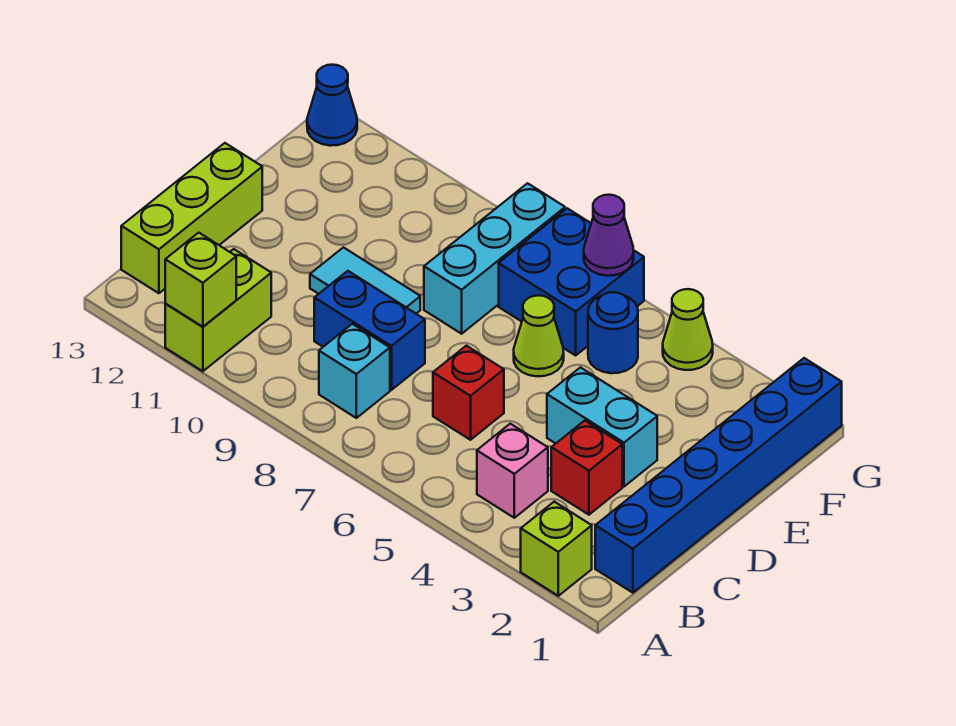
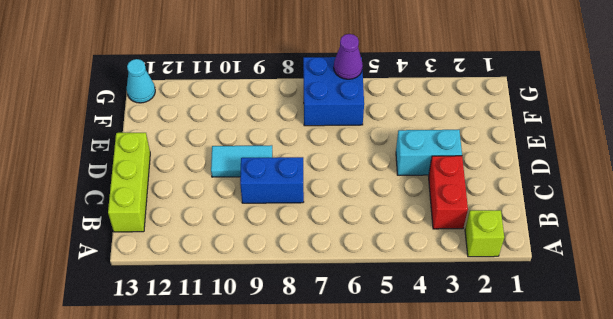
red 1x2 brick [429,156,468,229] -> red 1x1 brick [551,421,622,515]
cyan 1x1 cone [127,59,155,103] -> blue 1x1 cone [307,65,357,146]
none -> lime 1x2 brick [165,249,271,371]
none -> blue 1x6 brick [595,358,842,593]
none -> pink 1x1 brick [477,424,548,518]

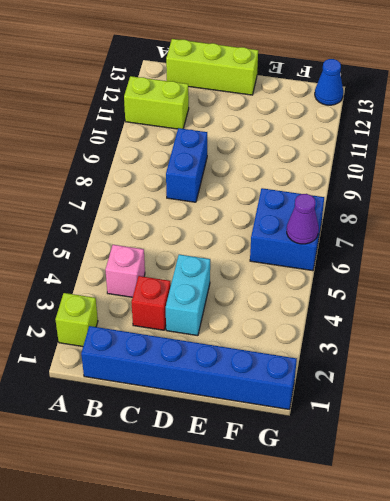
none -> cyan 1x1 brick [319,324,390,418]
none -> red 1x1 brick [433,346,504,440]
none -> cyan 1x2 tile [310,247,420,314]

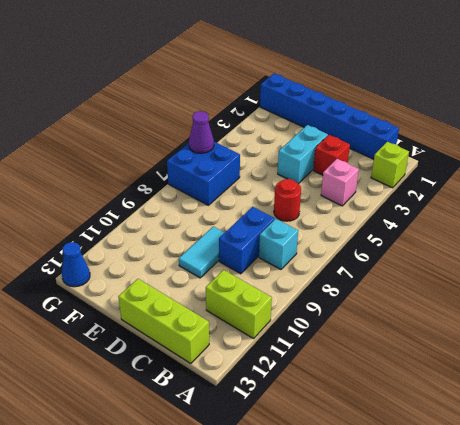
red 1x1 round brick [274,179,301,221] -> red 1x1 brick [433,346,504,440]
none -> lime 1x1 cone [514,295,564,376]
none -> cyan 1x3 brick [424,183,565,334]
none -> blue 1x1 round brick [588,292,638,373]

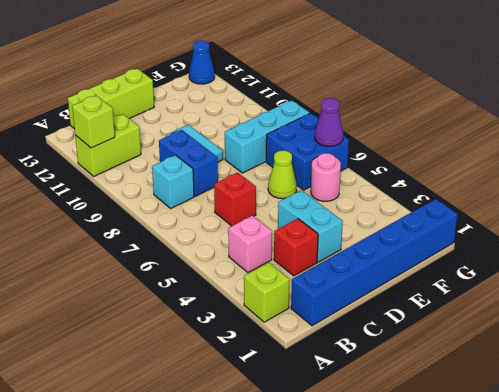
pink 1x1 round brick [311,153,341,201] -> blue 1x1 round brick [588,292,638,373]
none -> lime 1x1 cone [663,289,713,370]

